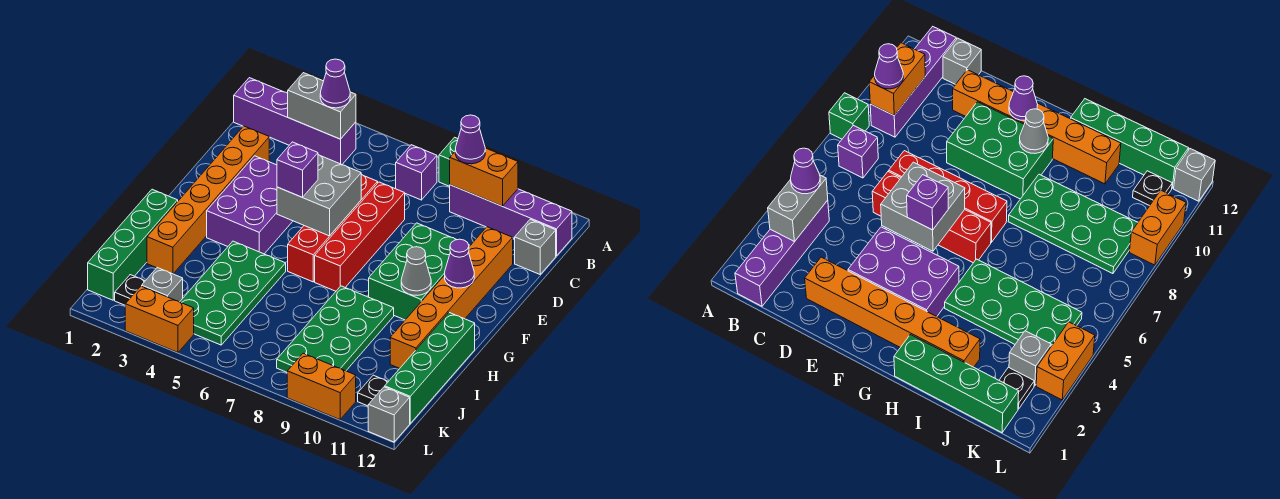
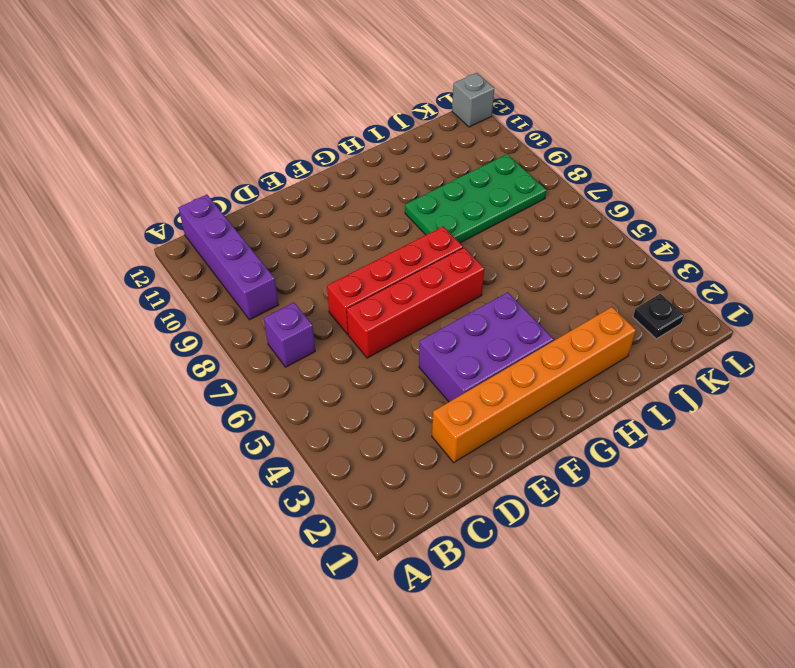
none -> green 1x1 brick [439,137,458,186]
none -> purple 1x4 brick [234,78,356,164]
none -> grey 1x1 brick [515,219,556,274]

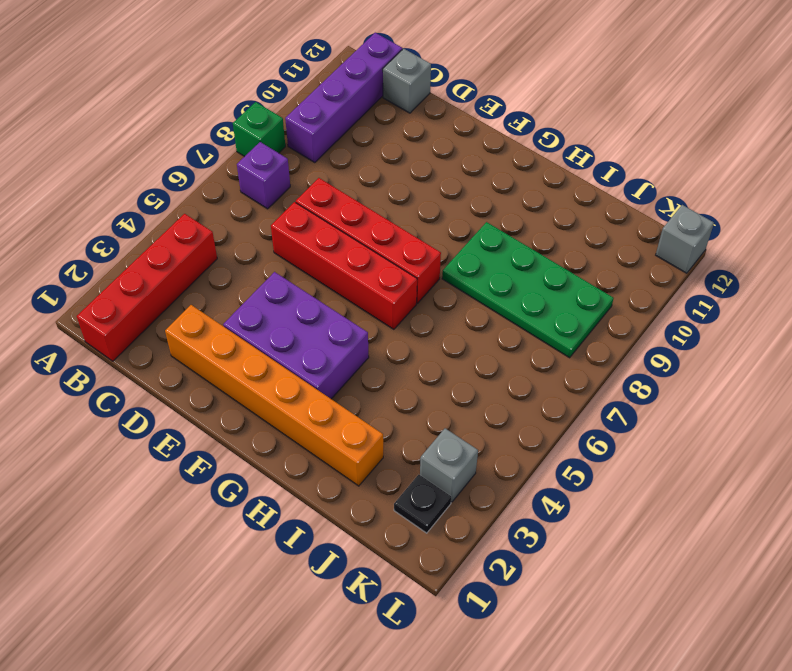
red 1x4 brick [77,214,217,361] -> purple 1x4 brick [234,78,356,164]
none -> orange 1x6 brick [390,227,513,368]
none -> green 2x3 brick [369,223,456,320]
none -> green 1x4 brick [88,189,178,300]

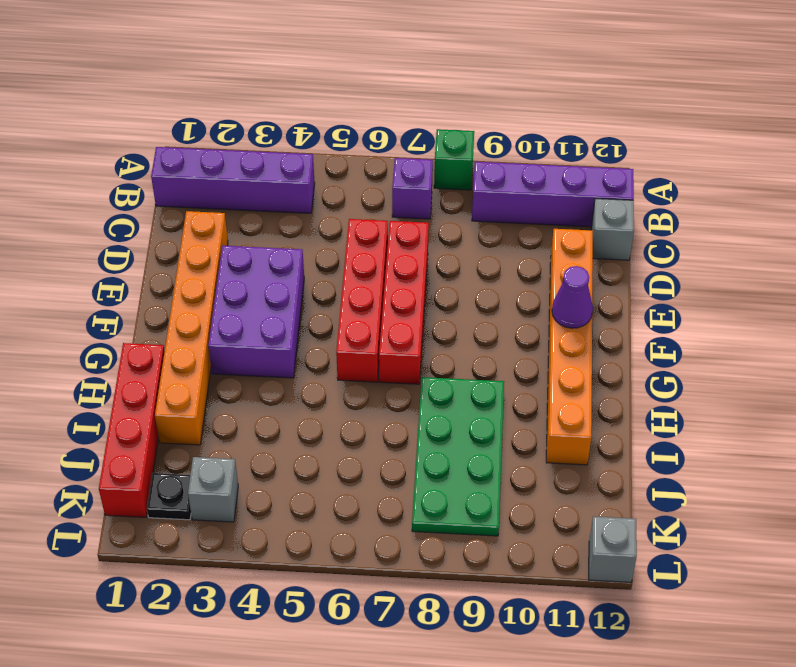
red 1x4 brick [99,343,165,517] -> green 1x4 brick [88,189,178,300]
none -> green 2x3 brick [369,223,456,320]
none -> green 2x4 plate [180,241,286,345]
none -> green 1x4 brick [385,313,475,423]

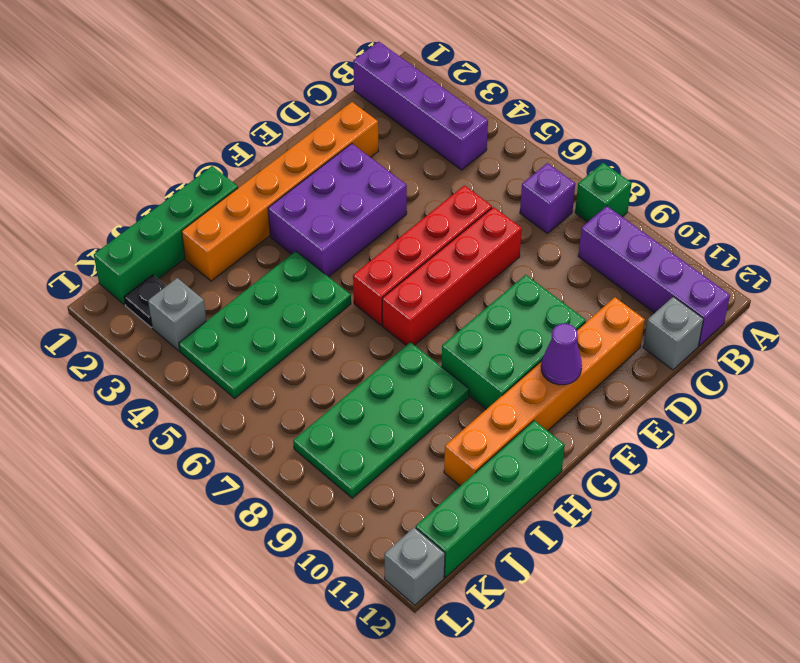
none -> black 1x1 plate [358,375,388,406]
none -> orange 1x2 brick [125,286,194,352]
none -> orange 1x2 brick [287,353,356,420]

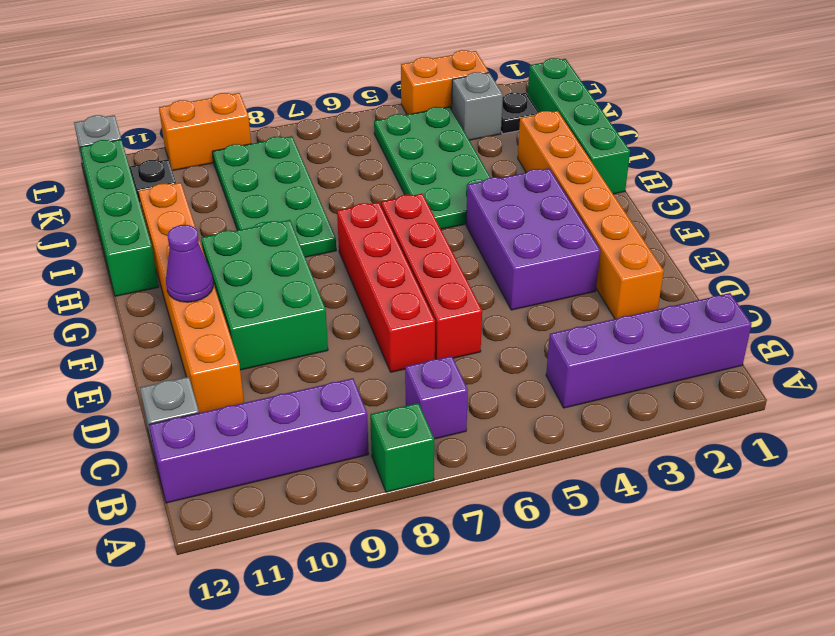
none -> grey 1x2 brick [288,73,356,139]
none -> orange 1x2 brick [450,148,518,206]
none -> grey 2x2 brick [277,154,361,236]

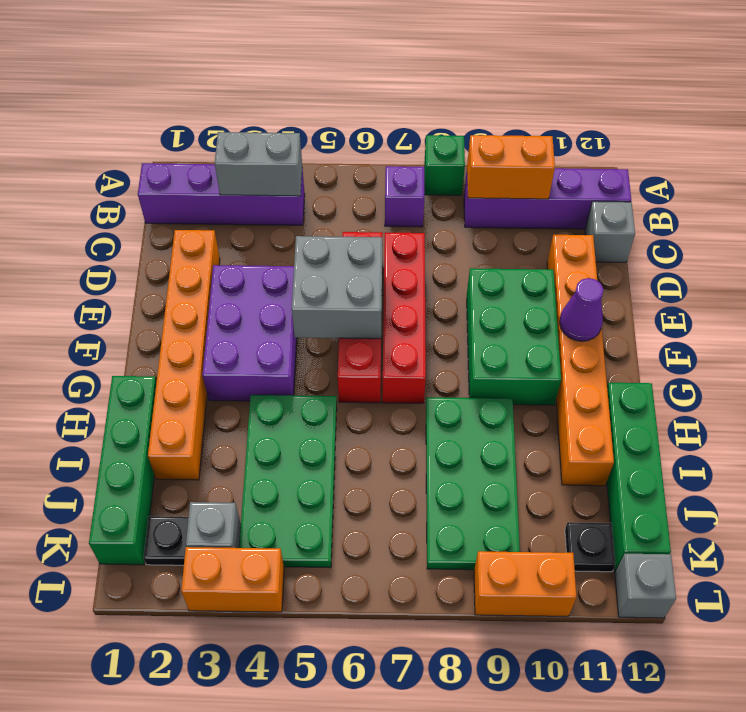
none -> grey 1x1 cone [401,247,431,295]
none -> purple 1x1 cone [320,59,350,108]
none -> purple 1x1 cone [455,115,485,164]

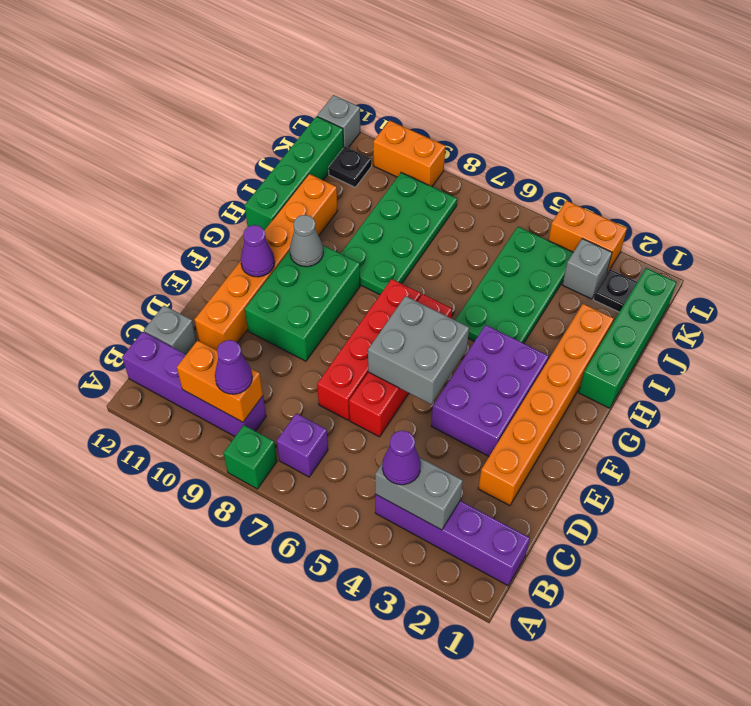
none -> purple 1x1 brick [277,142,318,197]

